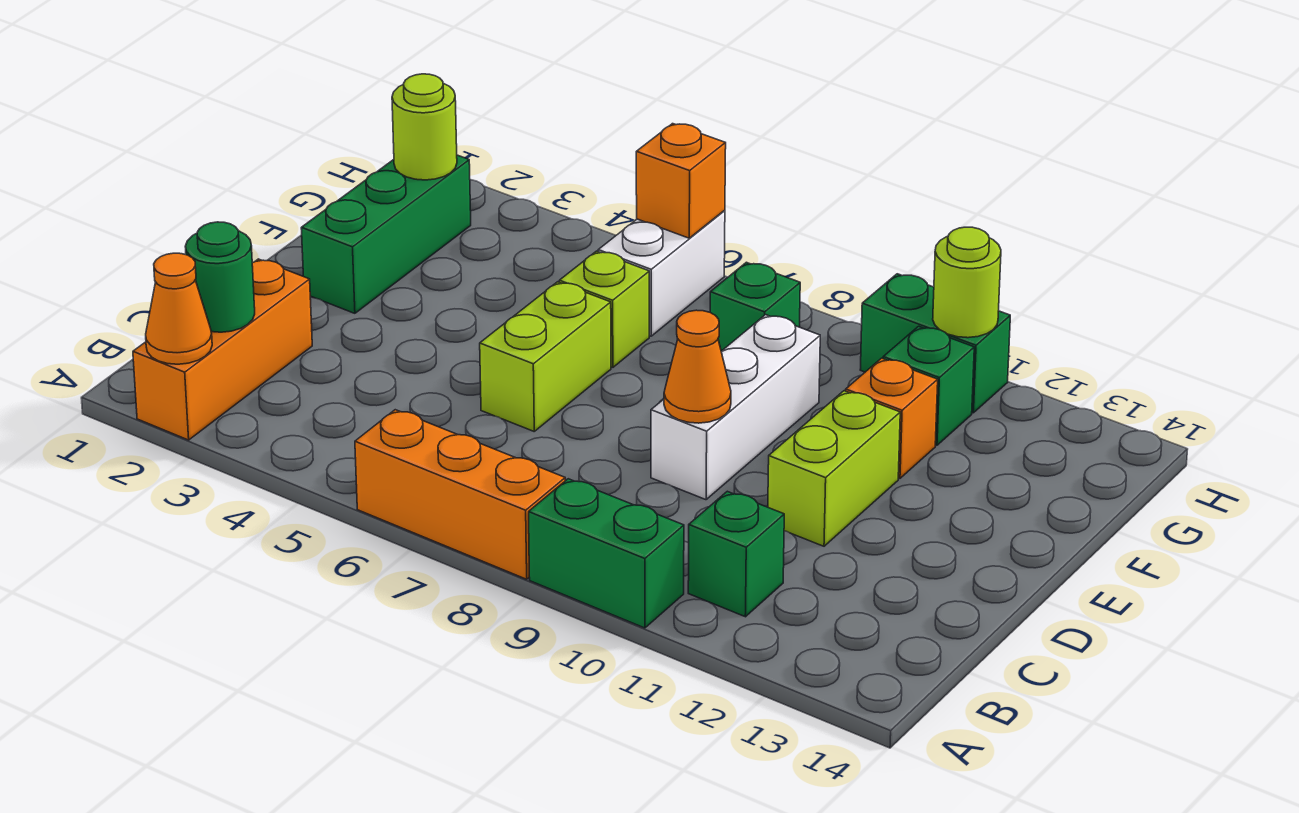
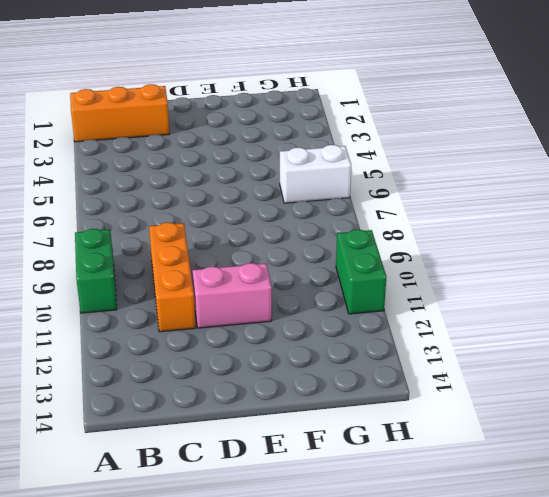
orange 1x3 brick [149,222,196,332] -> orange 1x3 brick moved to [355,410,565,579]
pink 1x2 brick [192,263,272,328] -> lime 1x2 brick [768,391,900,546]
none -> green 1x1 brick [688,491,784,617]
none -> lime 1x2 brick [480,282,611,431]
none -> white 1x3 brick [651,315,820,500]

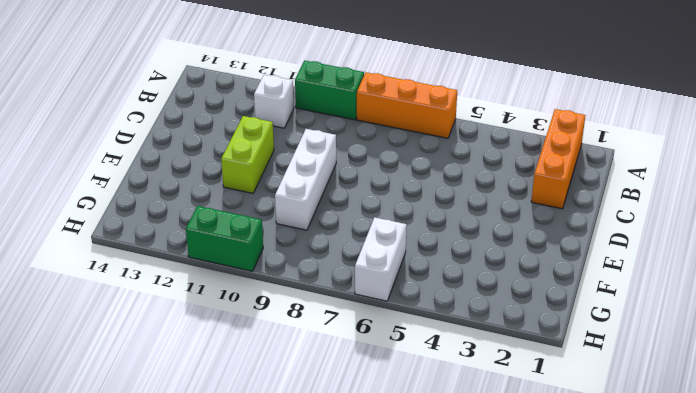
white 1x1 brick [254,75,294,128] -> green 1x1 brick [688,491,784,617]
none -> lime 1x2 brick [480,282,611,431]
none -> green 1x3 brick [301,155,471,313]
none -> lime 1x1 brick [559,251,649,367]

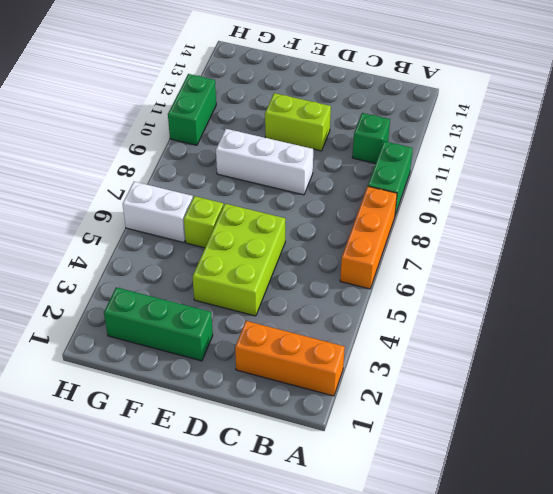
lime 2x3 brick [193,204,285,316] -> lime 1x2 brick [480,282,611,431]
none -> orange 1x1 brick [846,358,938,478]
none -> green 1x1 brick [710,262,800,351]
none -> green 1x1 brick [883,326,974,445]

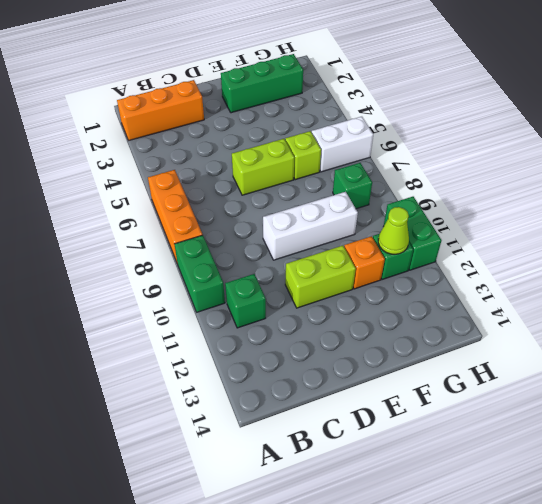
lime 1x1 cone [378,207,409,254] -> none
none -> orange 1x1 cone [146,253,212,364]
none -> green 1x1 round brick [185,222,255,332]
none -> orange 1x1 cone [664,310,731,423]

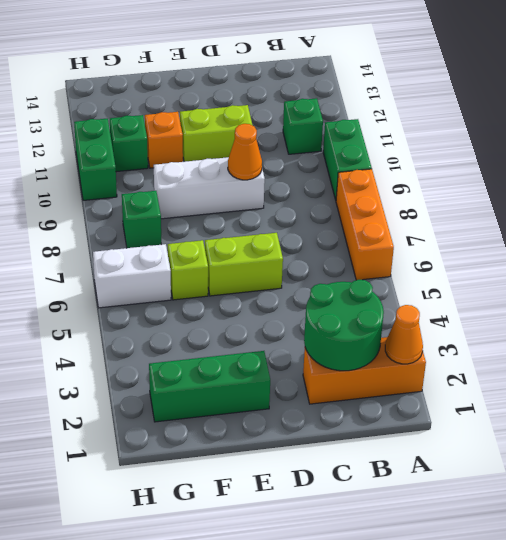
green 2x2 round brick [304,280,384,371] -> green 1x1 round brick [185,222,255,332]
none -> lime 1x1 round brick [392,74,457,180]
none -> orange 1x1 brick [636,124,726,238]
none -> lime 1x1 round brick [933,227,1001,338]

